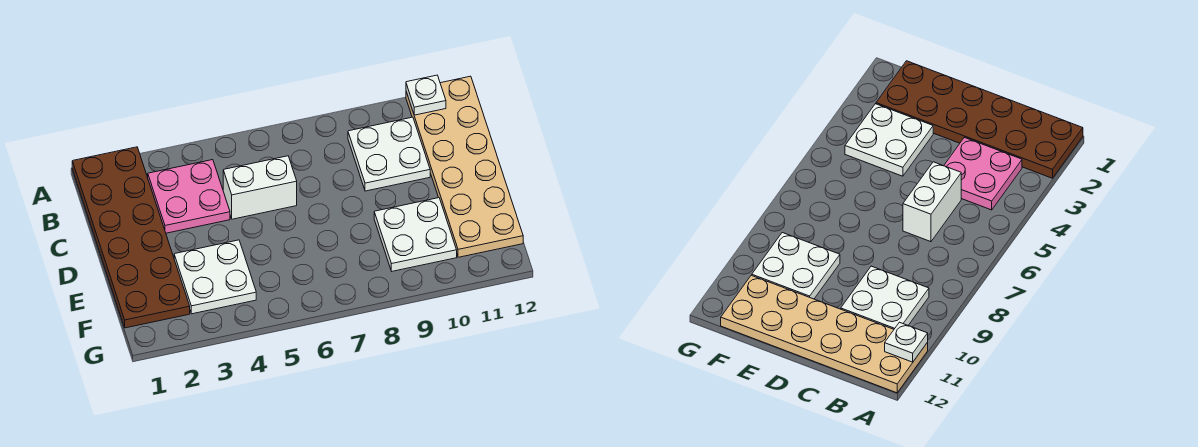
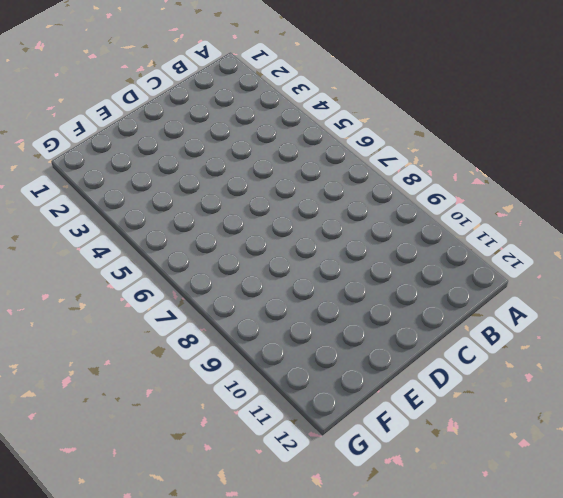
none -> brown 2x6 plate [72,147,190,328]
none -> tan 2x6 plate [406,76,523,257]

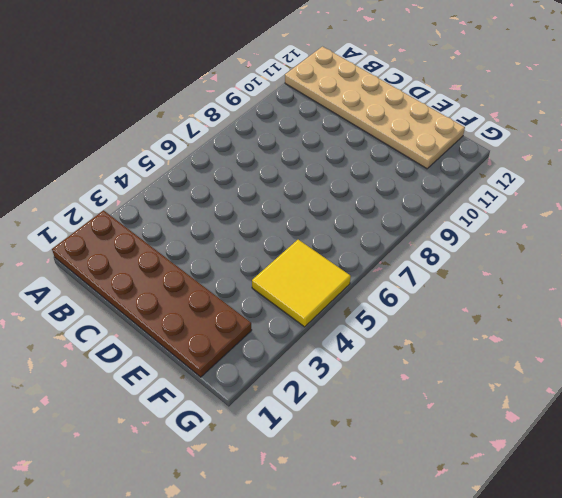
yellow 2x2 tile [252,240,351,327] -> white 2x2 plate [174,240,256,314]
none -> pink 2x2 plate [148,160,230,233]
none -> white 2x2 plate [348,117,430,191]

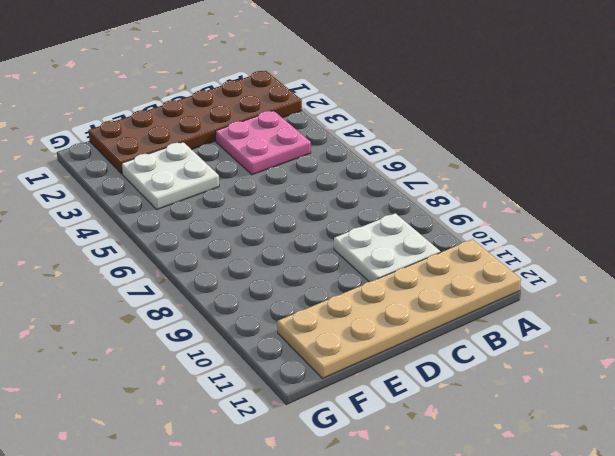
none -> white 1x2 brick [223,156,297,219]
none -> white 2x2 plate [374,198,457,271]

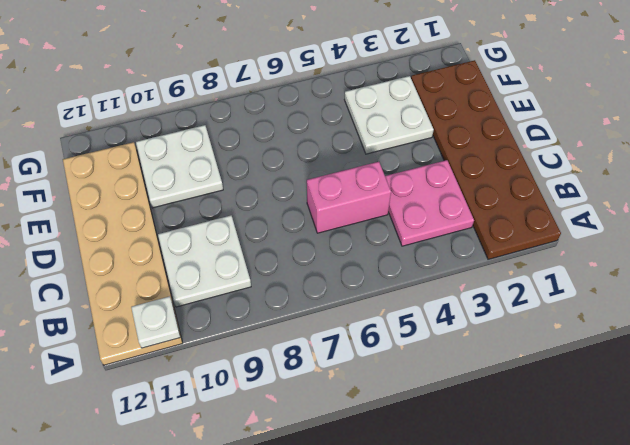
pink 1x2 brick [307,162,391,233] -> white 1x2 brick [223,156,297,219]

